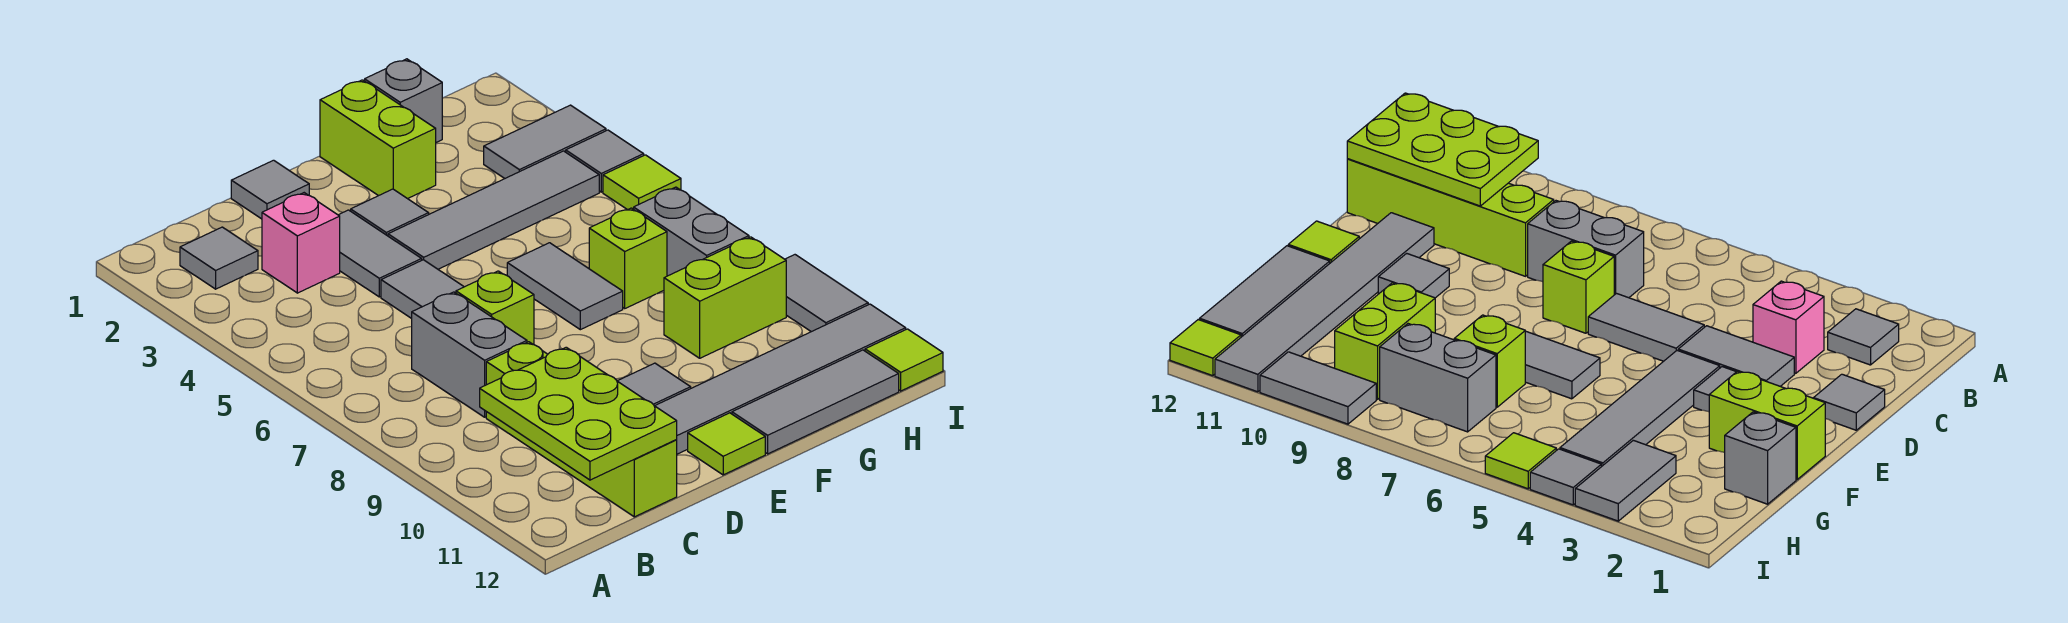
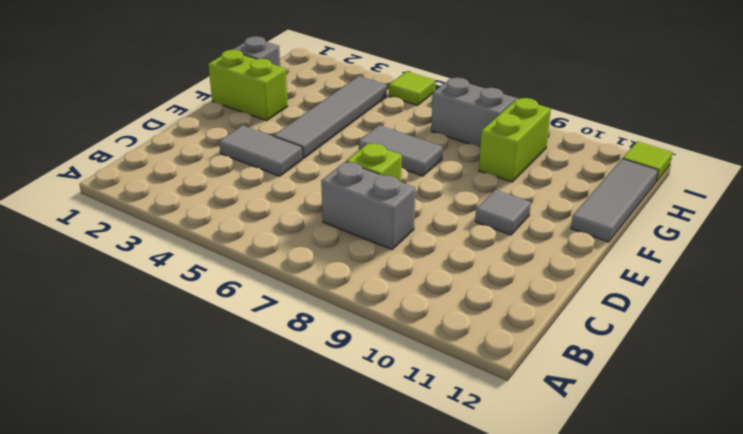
none -> grey 1x1 tile [180,227,258,289]
none -> pink 1x1 brick [262,193,340,293]
none -> lime 1x4 brick [486,342,677,517]

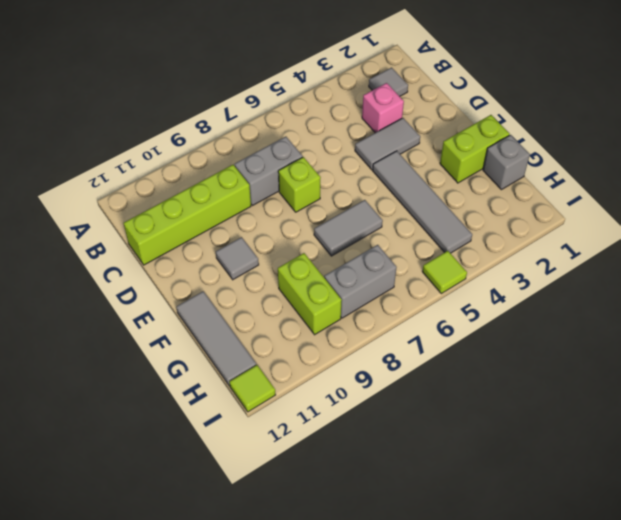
none -> grey 1x1 tile [231,160,309,219]
none -> grey 1x2 tile [381,260,464,318]
none -> grey 1x6 tile [655,304,906,454]

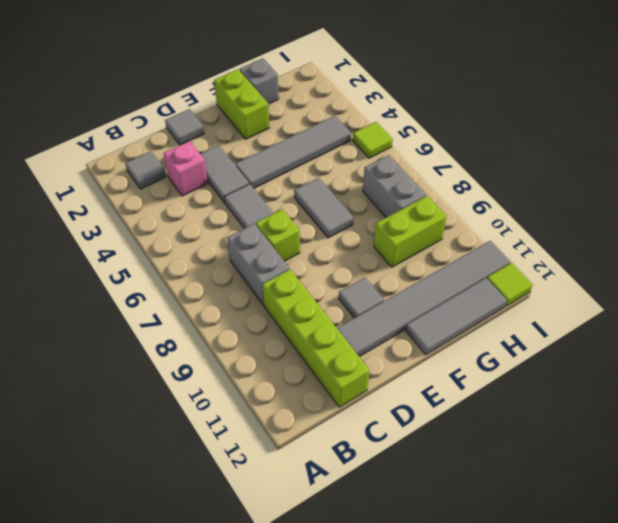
none -> grey 1x1 tile [351,189,429,236]
none -> lime 1x1 tile [688,413,765,475]
none -> lime 1x1 brick [589,208,667,308]

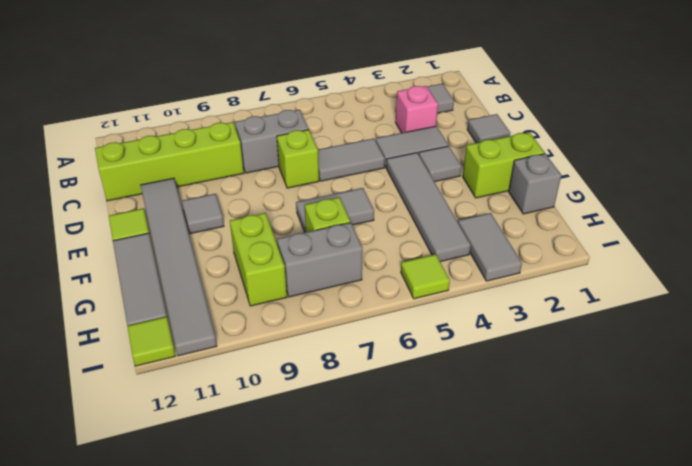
none -> grey 1x1 tile [566,130,644,192]
none -> grey 1x2 tile [785,255,868,332]
none -> lime 2x3 plate [480,347,677,480]

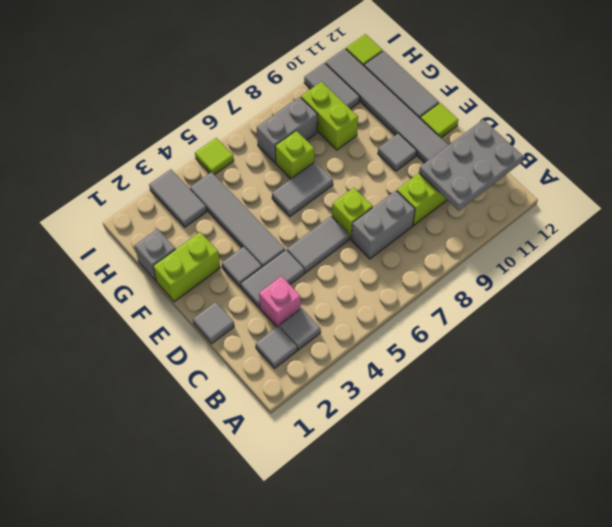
grey 1x1 tile [279,308,321,350] -> grey 1x1 tile moved to [566,130,644,192]
grey 2x3 plate [419,120,523,211] -> lime 2x3 plate [480,347,677,480]
grey 1x2 tile [304,63,360,109] -> grey 1x2 tile turned to [785,255,868,332]

